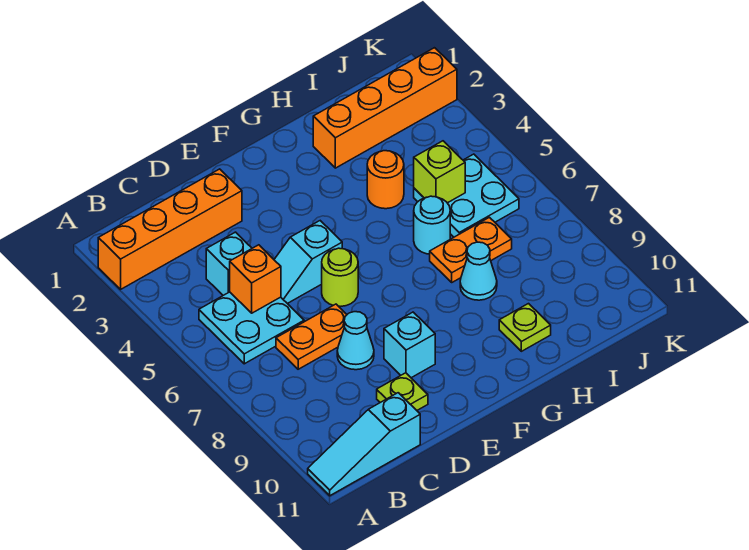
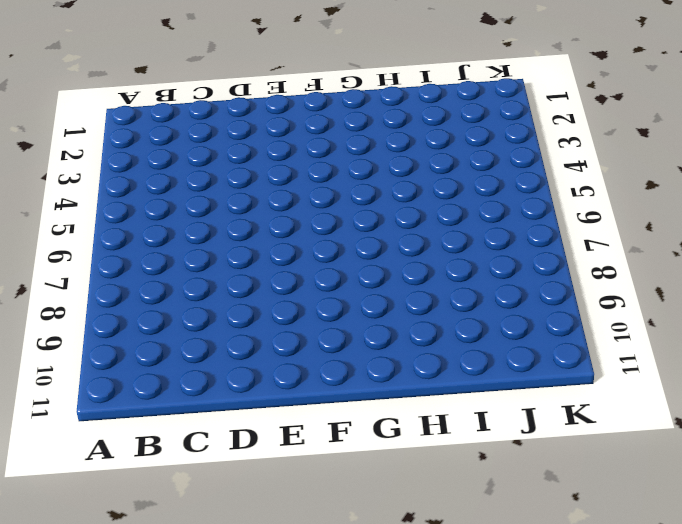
none -> orange 1x4 brick [98,169,242,289]
none -> cyan 1x3 slope [308,393,420,496]
none -> cyan 2x2 plate [199,292,304,364]

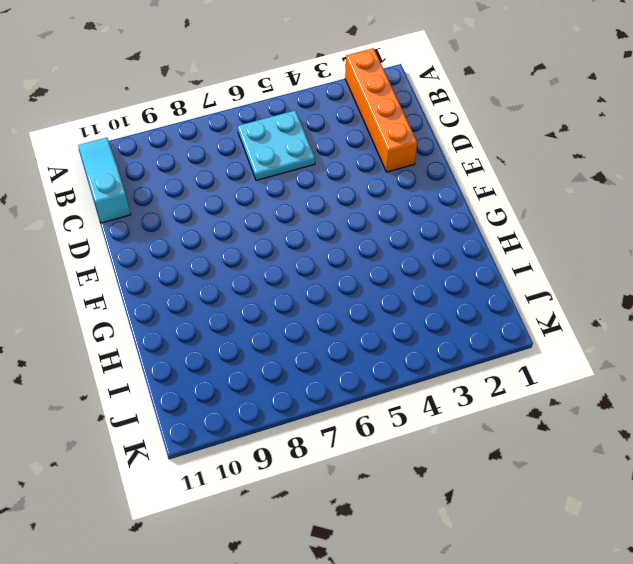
none -> cyan 1x1 brick [206,232,252,295]
none -> orange 1x2 plate [276,304,347,369]
none -> cyan 1x2 slope [274,221,342,304]

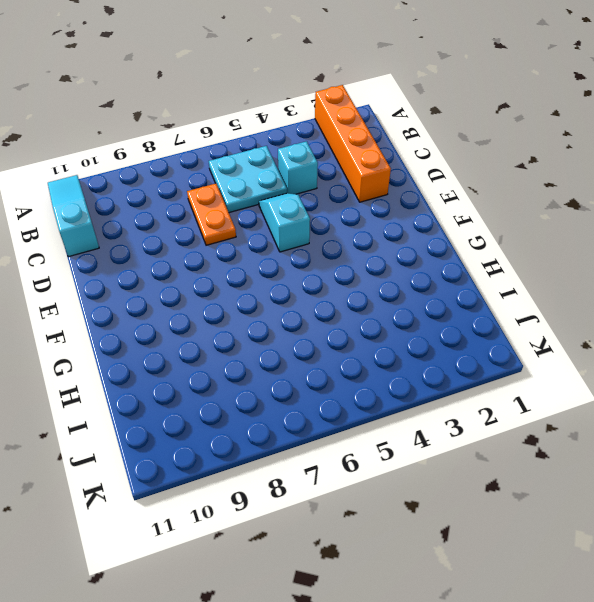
none -> cyan 1x1 cone [337,312,374,370]
none -> lime 1x1 plate [377,373,428,410]
none -> lime 1x1 round brick [322,248,358,306]

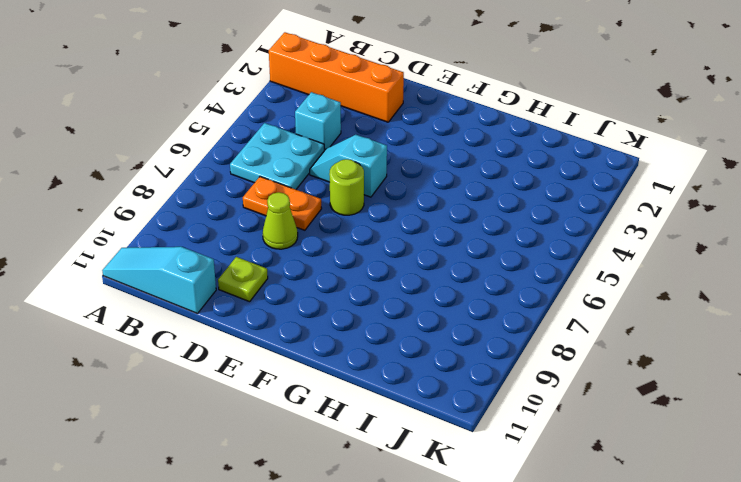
lime 1x1 cone [263,192,298,249] -> cyan 1x1 cone [337,312,374,370]
none -> cyan 1x1 brick [384,312,435,378]
none -> orange 1x4 brick [313,48,457,168]
none -> orange 1x1 round brick [367,151,404,209]

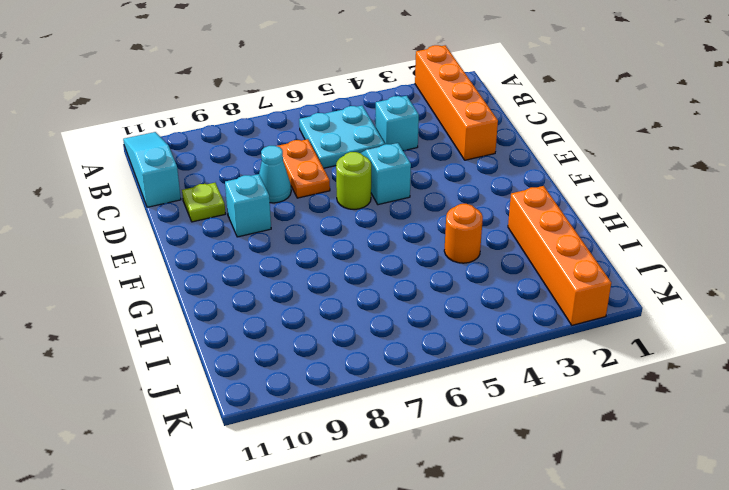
none -> cyan 1x1 round brick [414,196,450,254]
none -> orange 1x2 plate [430,217,512,282]
none -> cyan 1x1 cone [460,242,497,300]

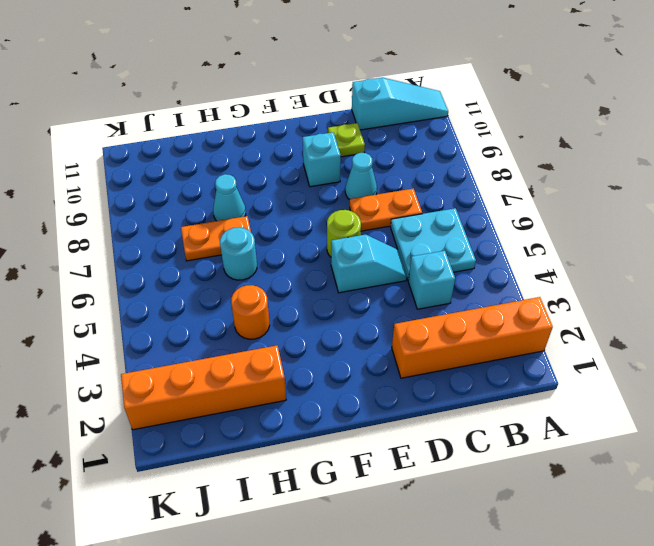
none -> lime 1x1 plate [499,304,551,351]
none -> cyan 2x2 plate [414,154,519,237]
none -> orange 1x1 brick [230,245,281,313]

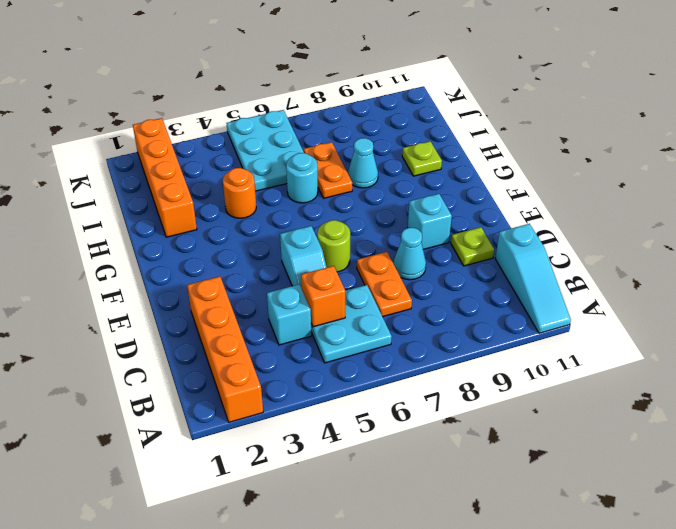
cyan 2x3 plate [227,110,304,191] -> cyan 2x2 plate [414,154,519,237]
none -> lime 1x1 brick [414,141,465,203]

